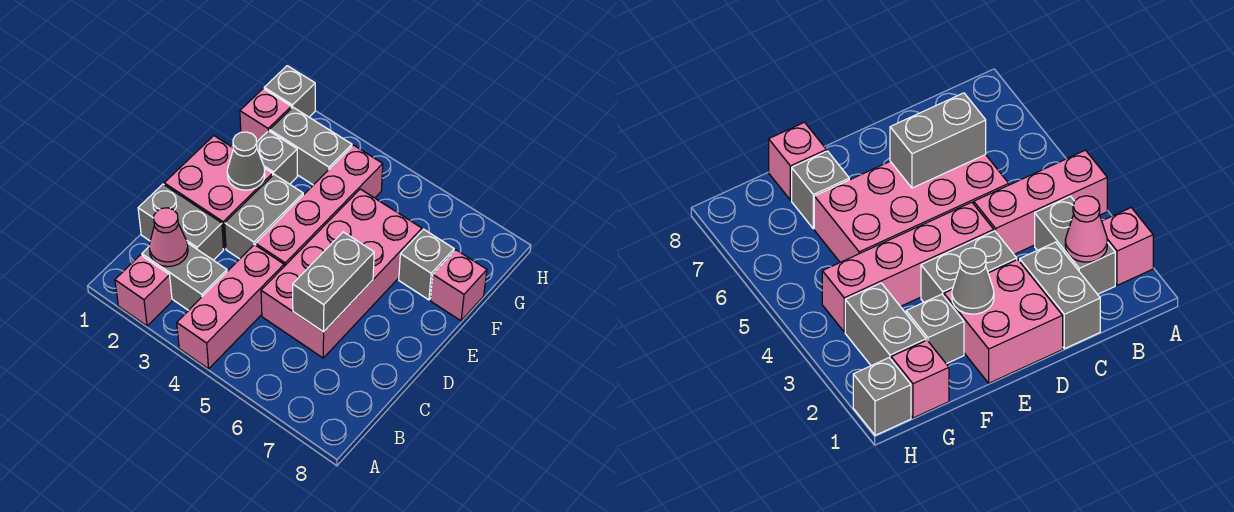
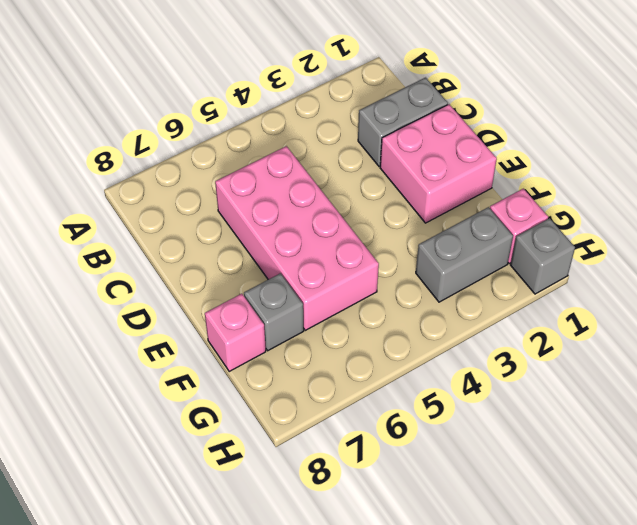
none -> pink 1x1 brick [115,255,172,326]
none -> pink 1x3 brick [177,245,284,369]
none -> grey 1x2 brick [142,243,227,310]

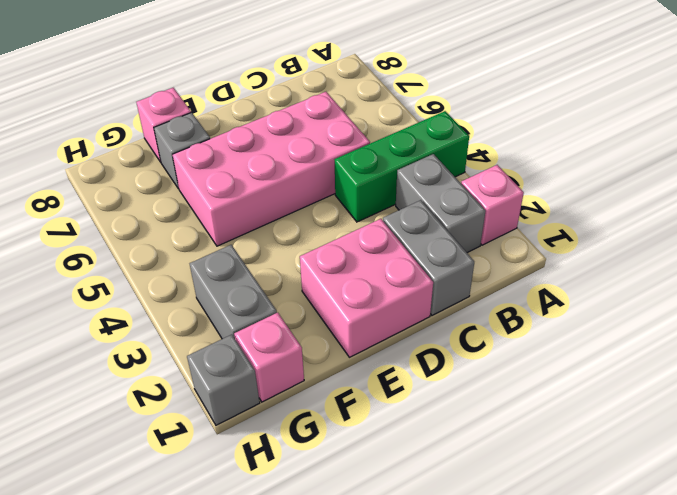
green 1x3 brick [334,111,469,222] -> pink 1x3 brick [177,245,284,369]
none -> grey 1x2 brick [225,174,303,259]
none -> pink 1x4 brick [256,145,383,266]
none -> grey 1x1 brick [257,131,297,184]

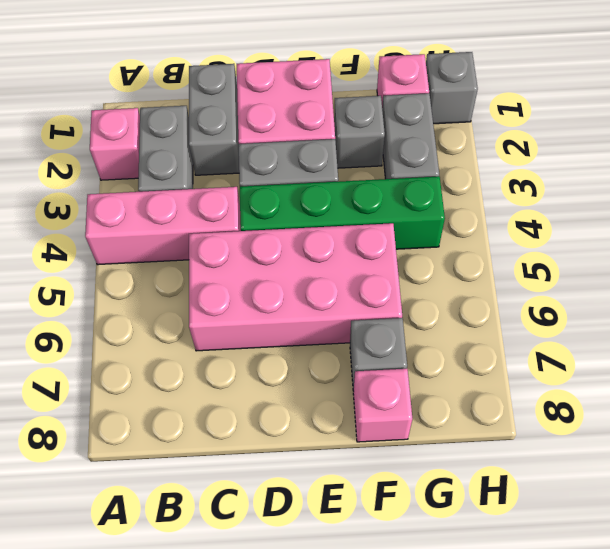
green 1x4 brick [240,176,445,249] -> pink 1x4 brick [256,145,383,266]
none -> pink 1x1 cone [149,208,188,267]
none -> grey 1x2 brick [293,232,374,332]
none -> grey 1x1 cone [227,132,265,190]

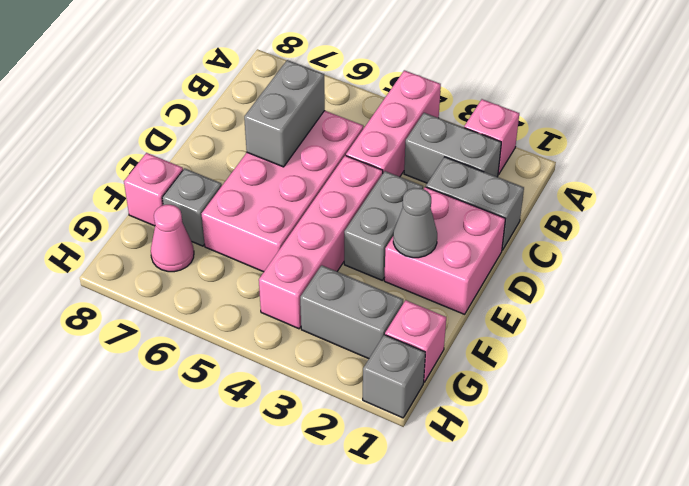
pink 1x1 cone [151,205,194,272] -> pink 1x1 cone moved to [149,208,188,267]
none -> grey 1x1 brick [257,131,297,184]

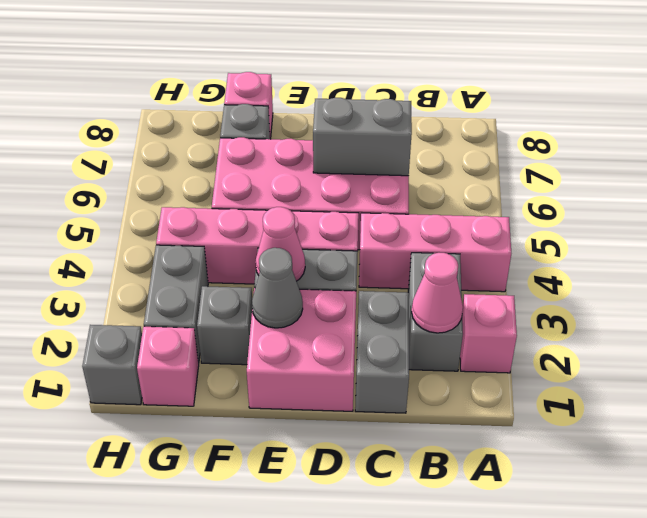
pink 1x1 cone [256,207,305,281] -> none

